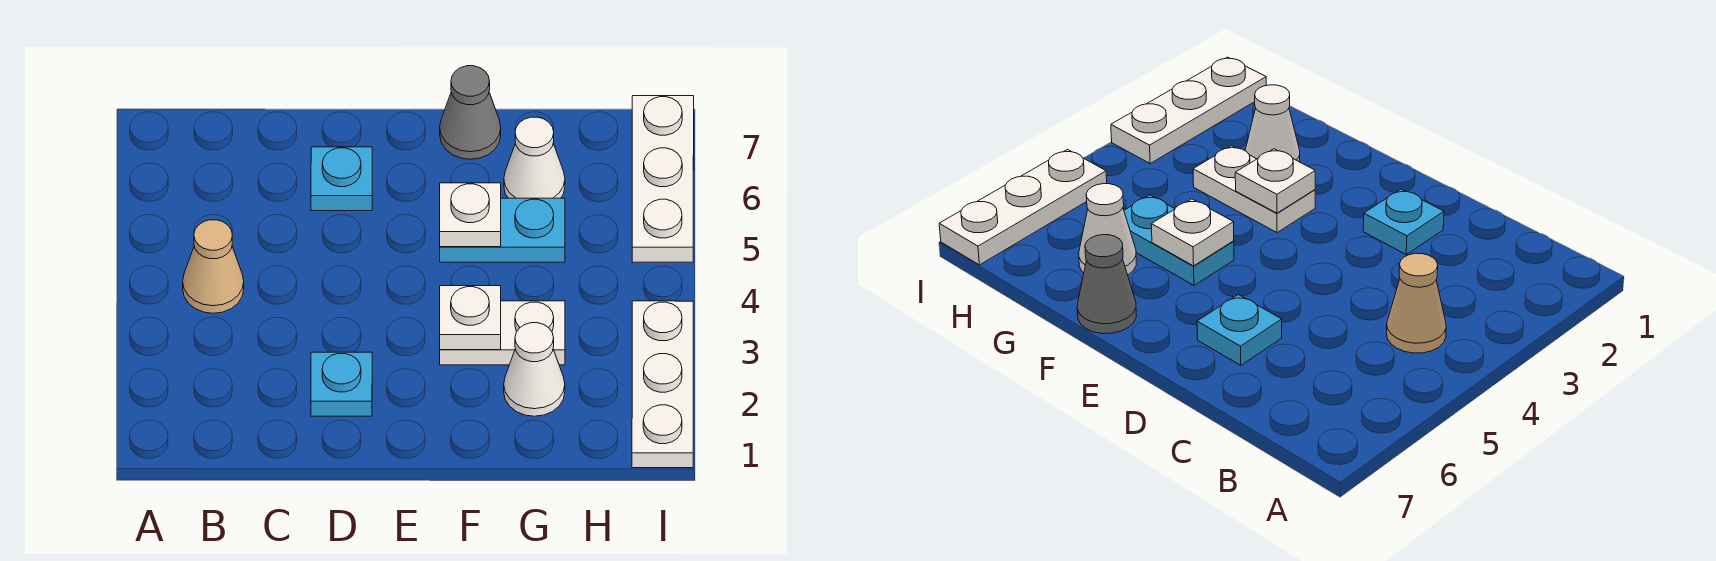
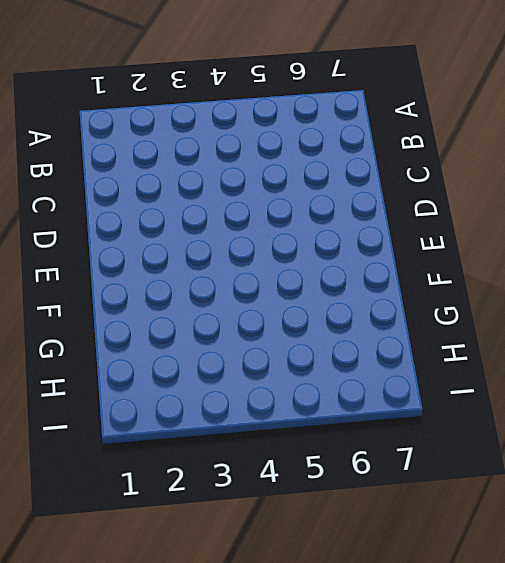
none -> tan 1x1 cone [183,220,244,313]
none -> cyan 1x1 plate [311,352,372,416]
none -> cyan 1x1 plate [311,147,372,211]

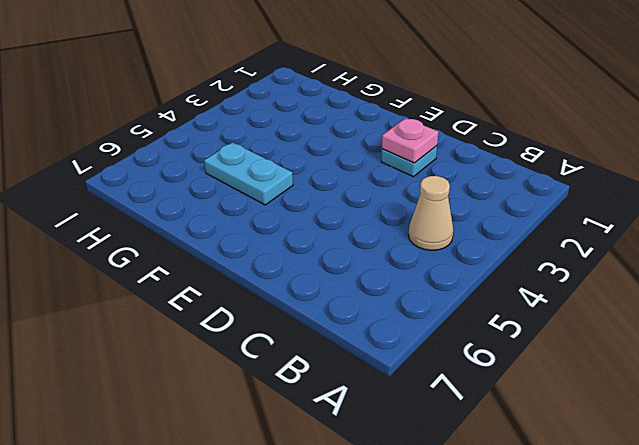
pink 1x1 plate [382,118,438,163] -> none
none -> cyan 1x1 plate [311,147,372,211]
none -> white 1x2 plate [440,301,565,365]
none -> grey 1x1 cone [440,66,501,159]

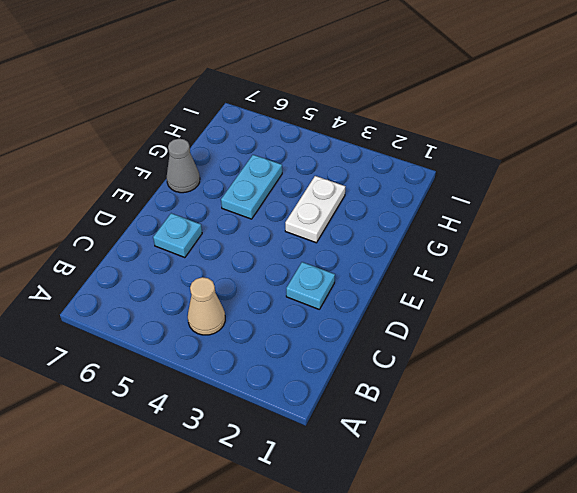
none -> white 1x1 cone [504,323,565,416]
none -> white 1x1 cone [504,117,565,198]
none -> white 1x3 plate [632,301,693,468]

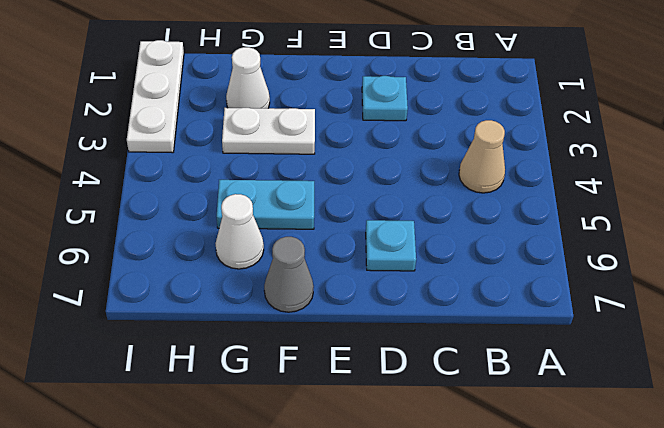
none -> white 1x3 plate [632,96,694,262]
none -> white 1x1 plate [440,286,501,350]
none -> white 1x1 plate [440,183,501,247]

